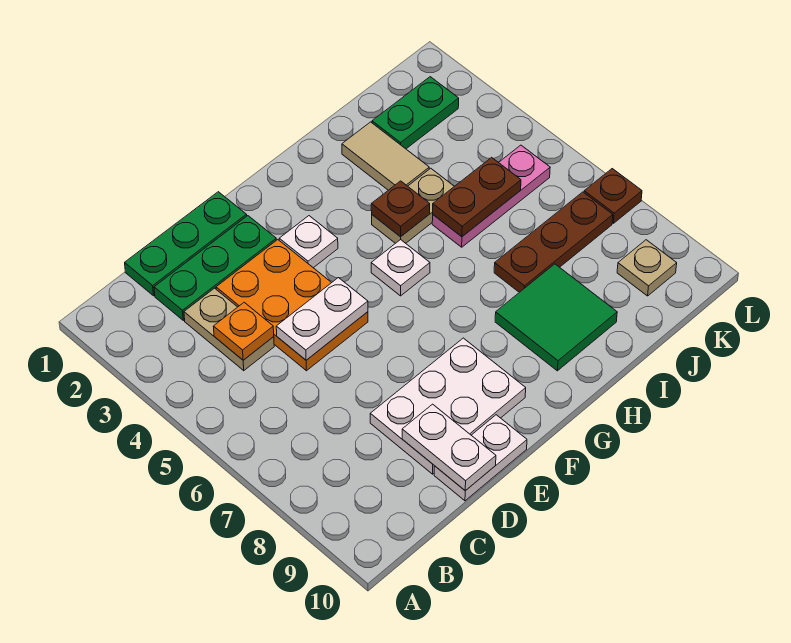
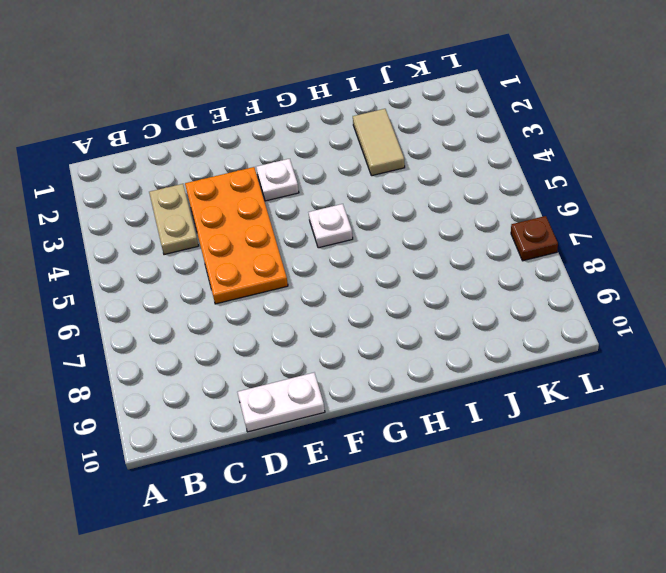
orange 2x4 plate [185,167,288,304] -> orange 2x3 plate [216,240,368,371]
none -> green 1x3 plate [125,192,247,296]
none -> green 1x3 plate [154,216,276,320]
none -> white 2x3 plate [370,338,526,474]

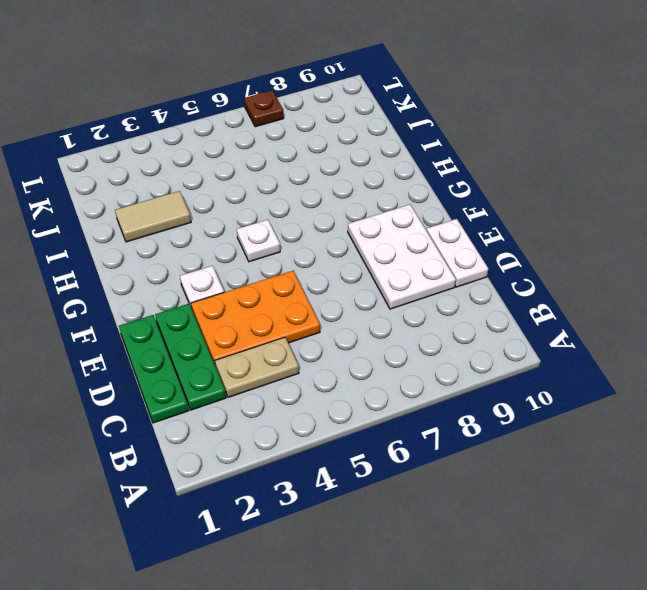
none -> tan 1x2 plate [372,168,454,243]
none -> green 2x2 tile [495,264,617,371]
none -> pink 1x3 plate [432,145,550,247]

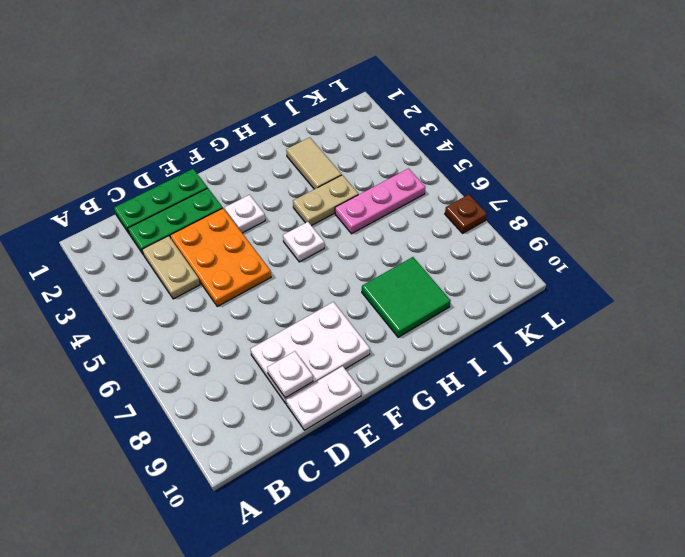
white 1x1 plate [267,351,313,398] -> white 1x2 plate [402,404,496,491]
none -> brown 1x3 plate [494,192,613,292]
none -> green 1x2 plate [372,77,459,149]
none -> tan 1x1 plate [617,240,677,296]

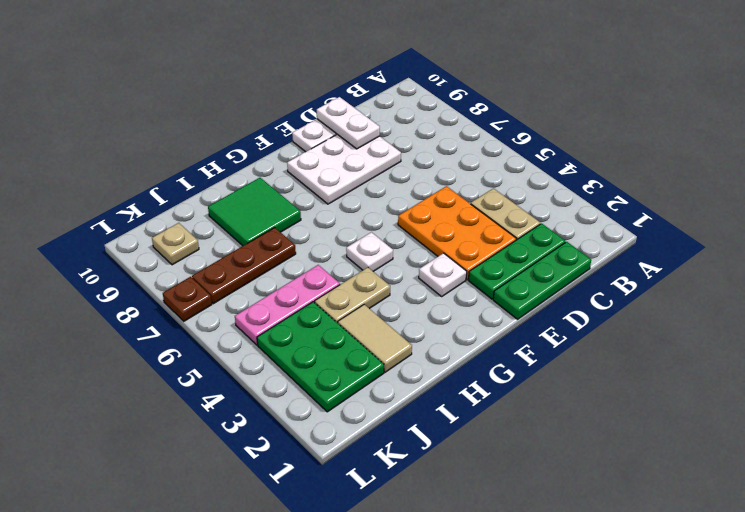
green 2x3 plate [257,302,384,412] -> green 1x2 plate [372,77,459,149]
none -> orange 1x1 plate [213,302,274,360]
none -> white 1x2 plate [276,278,368,360]
none -> brown 1x1 plate [371,181,430,237]

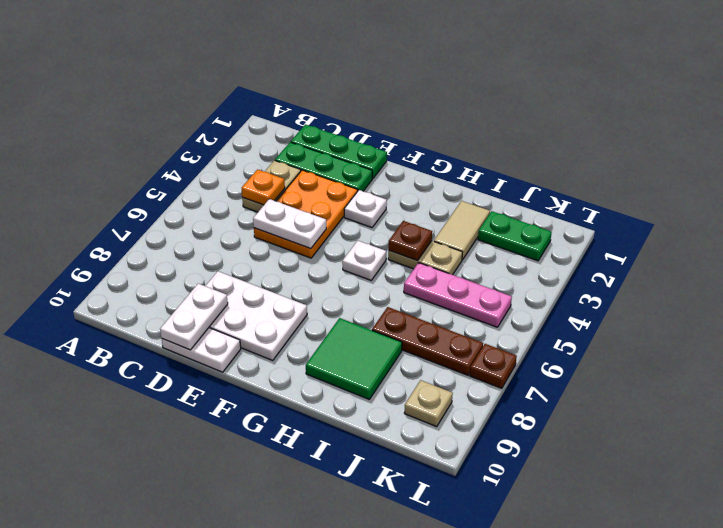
none -> brown 1x2 plate [433,157,521,237]

